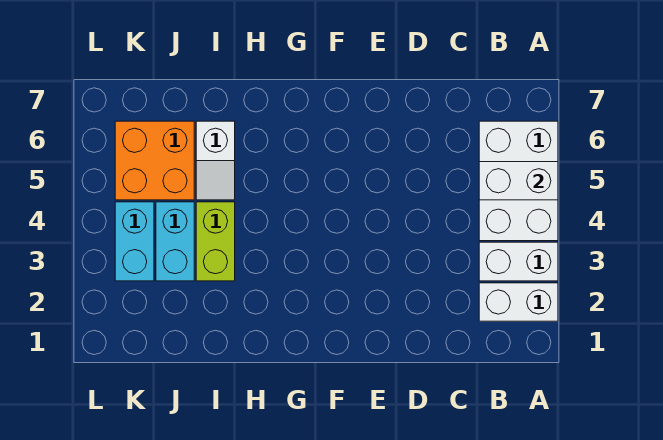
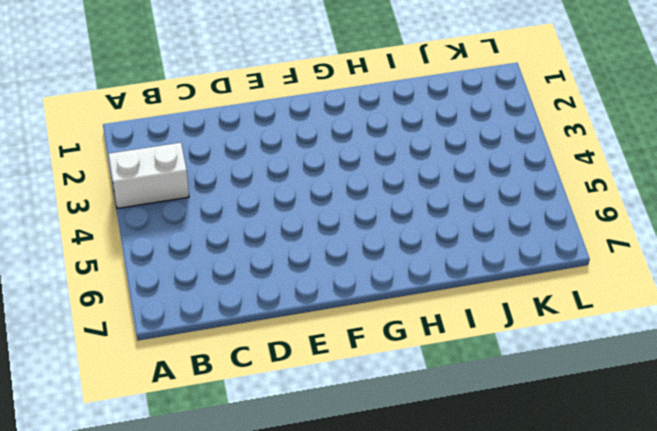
none -> white 1x2 brick [479,283,558,321]
none -> white 2x3 brick [479,121,558,241]

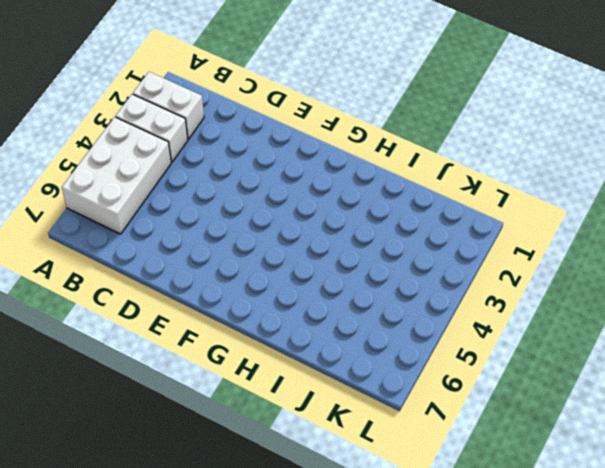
none -> lime 1x2 brick [196,202,235,281]
none -> white 1x2 slope [196,121,235,200]

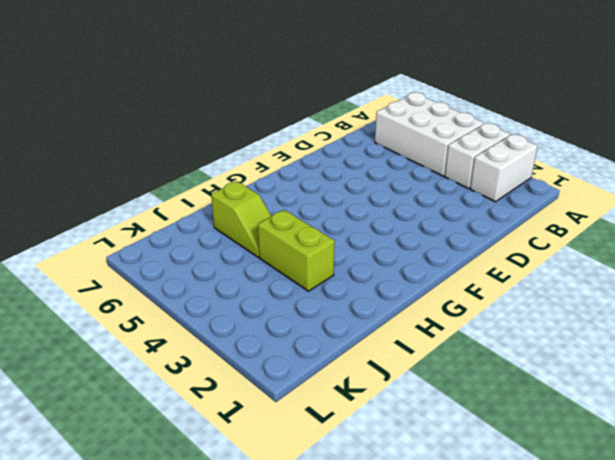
lime 1x2 slope [211,181,271,257] -> white 1x2 slope [196,121,235,200]
none -> cyan 1x2 brick [156,202,194,281]
none -> orange 2x2 brick [115,121,194,200]

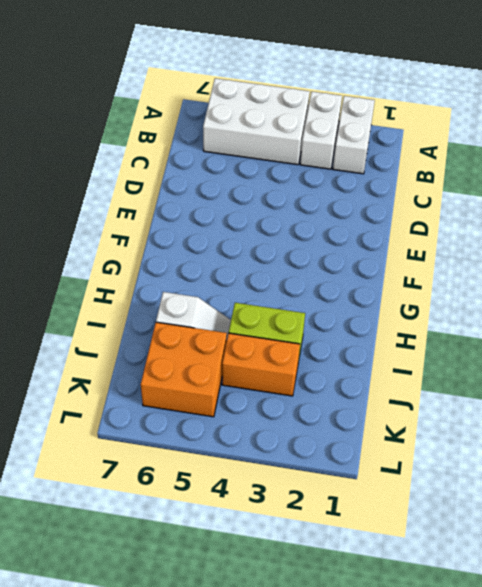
orange 1x2 brick [222,333,300,396] -> cyan 1x2 brick [156,202,194,281]
none -> cyan 1x2 brick [115,202,154,281]
none -> white 1x2 brick [479,162,558,200]

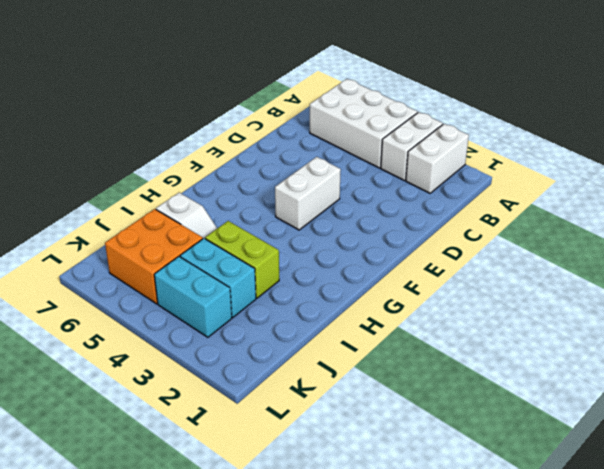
white 1x2 brick [275,157,341,230] -> white 1x2 brick moved to [479,162,558,200]

